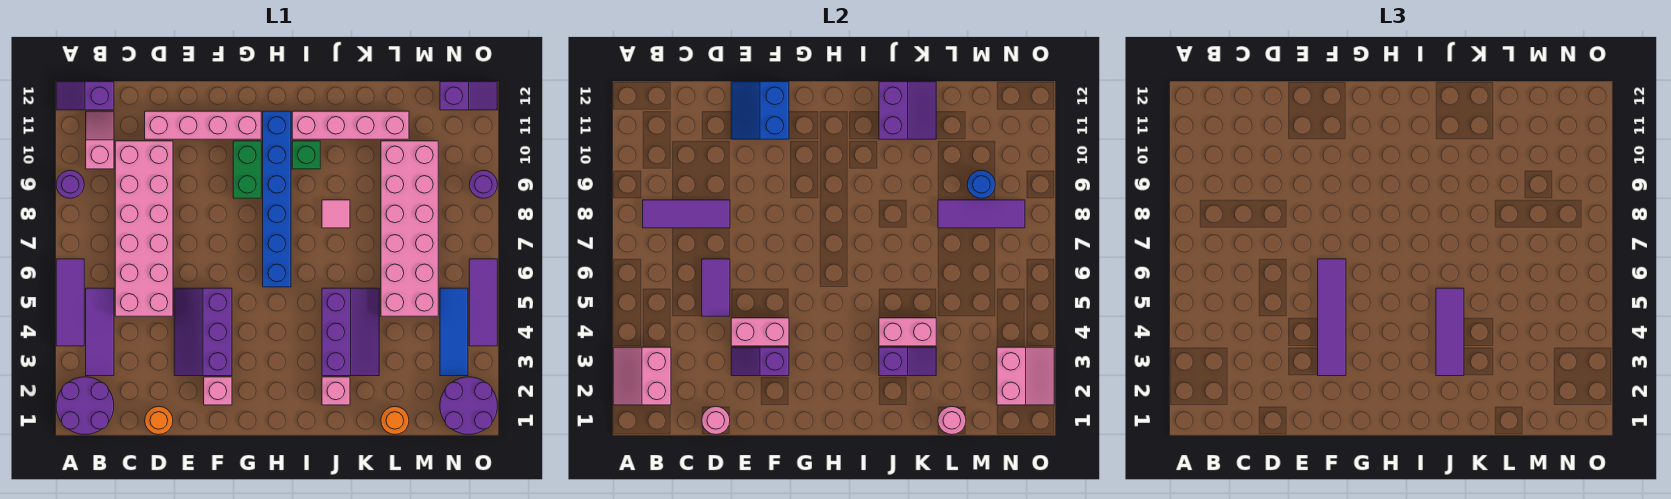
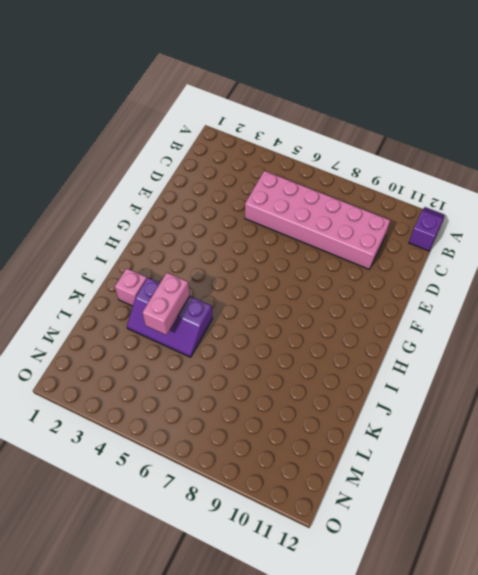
none -> purple 2x2 round brick [56,377,114,434]
none -> purple 1x3 tile [56,259,84,346]
none -> purple 1x1 round brick [56,170,84,198]
none -> purple 1x3 tile [86,288,114,376]

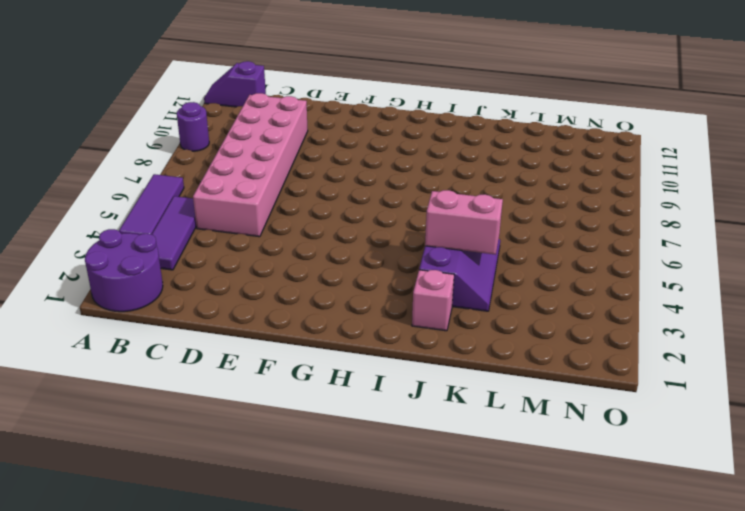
none -> pink 1x2 slope [86,111,114,169]
none -> orange 1x1 round brick [145,406,173,434]
none -> pink 1x4 brick [145,111,261,139]
none -> purple 2x3 slope [174,288,232,376]

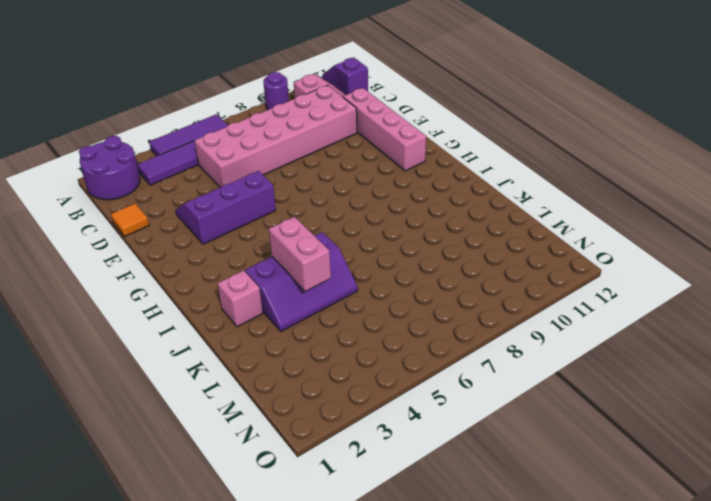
orange 1x1 tile [111,204,149,237] -> orange 1x1 round brick [145,406,173,434]
none -> pink 1x1 brick [204,377,232,405]
none -> green 1x2 brick [233,141,261,198]
none -> blue 1x6 brick [263,111,291,287]
none -> green 1x1 brick [292,141,320,169]

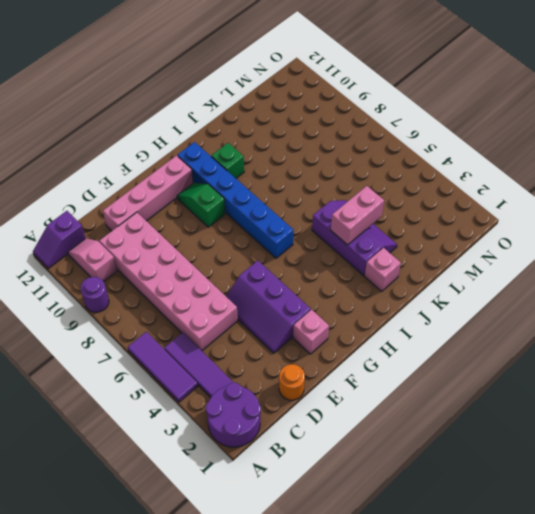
green 1x2 slope [177,183,225,227] -> green 1x2 brick [233,141,261,198]
none -> pink 1x4 brick [292,111,409,139]
none -> pink 1x1 tile [322,200,350,228]
none -> orange 1x1 round brick [381,407,409,434]
none -> pink 2x6 brick [381,141,438,316]

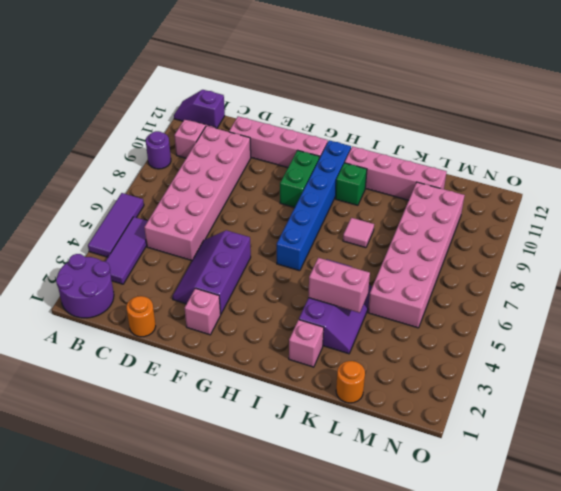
none -> purple 2x2 round brick [440,377,497,435]
none -> blue 1x3 tile [440,288,468,376]
none -> purple 1x2 slope [440,82,497,110]
none -> purple 1x3 tile [469,259,497,346]

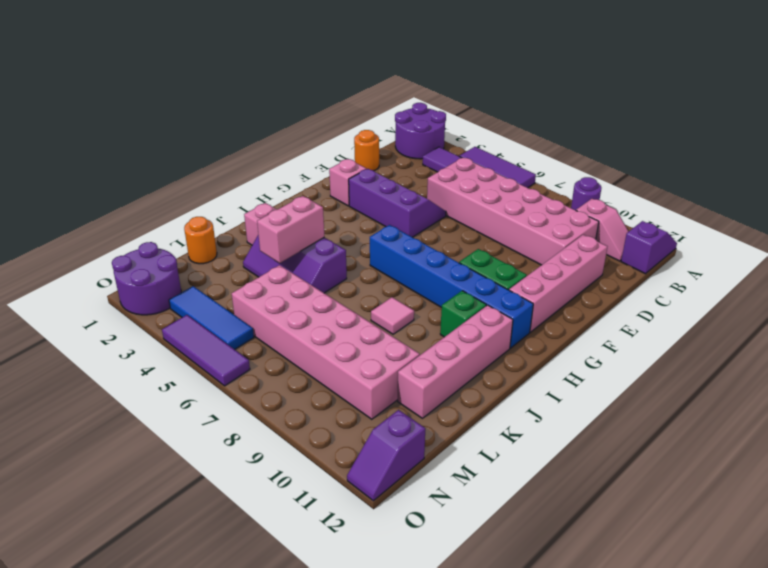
none -> purple 1x1 round brick [469,170,497,198]
none -> pink 2x2 slope [613,347,671,405]
none -> purple 1x3 tile [643,200,730,228]
none -> pink 1x1 round brick [702,406,730,434]

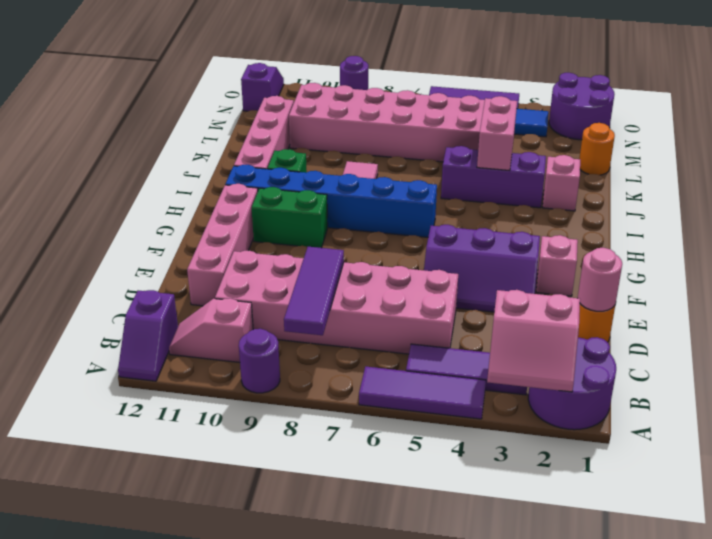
none -> purple 1x2 tile [702,259,730,316]
none -> purple 1x2 slope [731,347,789,376]
none -> pink 1x2 brick [731,318,789,346]
none -> blue 2x2 slope [731,82,789,139]

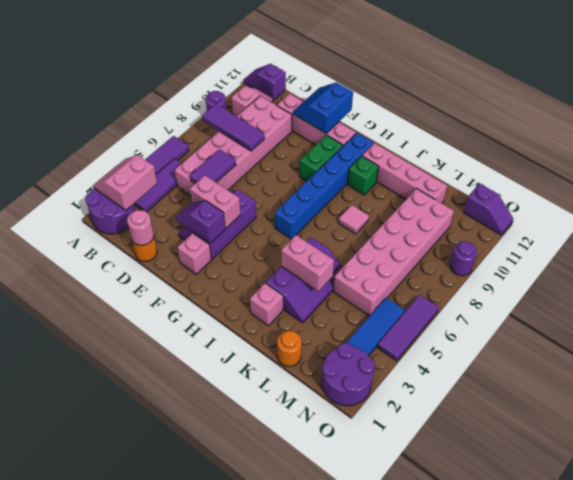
none -> purple 1x2 slope [879,347,936,376]
none -> purple 2x2 slope [879,82,936,139]
none -> pink 1x1 round brick [938,407,966,434]
none -> purple 1x3 tile [938,200,1025,228]

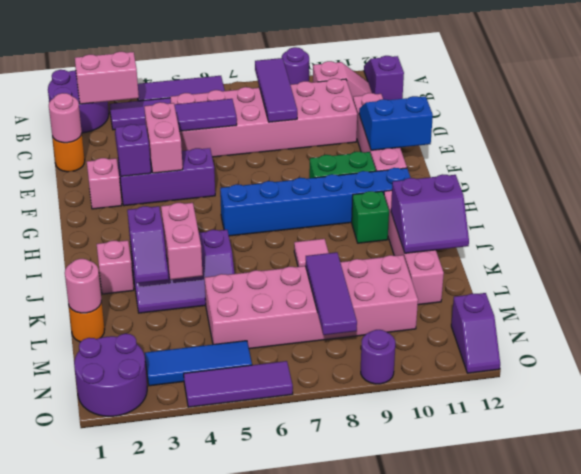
none -> blue 1x1 round brick [967,170,995,198]
none -> pink 2x2 slope [997,347,1054,405]
none -> purple 1x4 tile [1318,259,1346,376]
none -> purple 1x3 tile [1436,288,1464,376]

